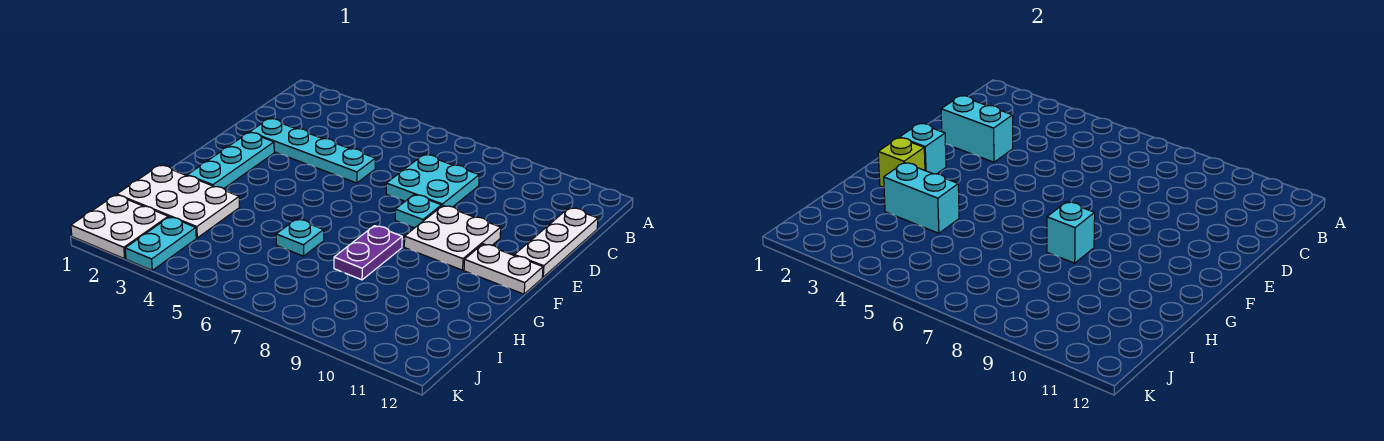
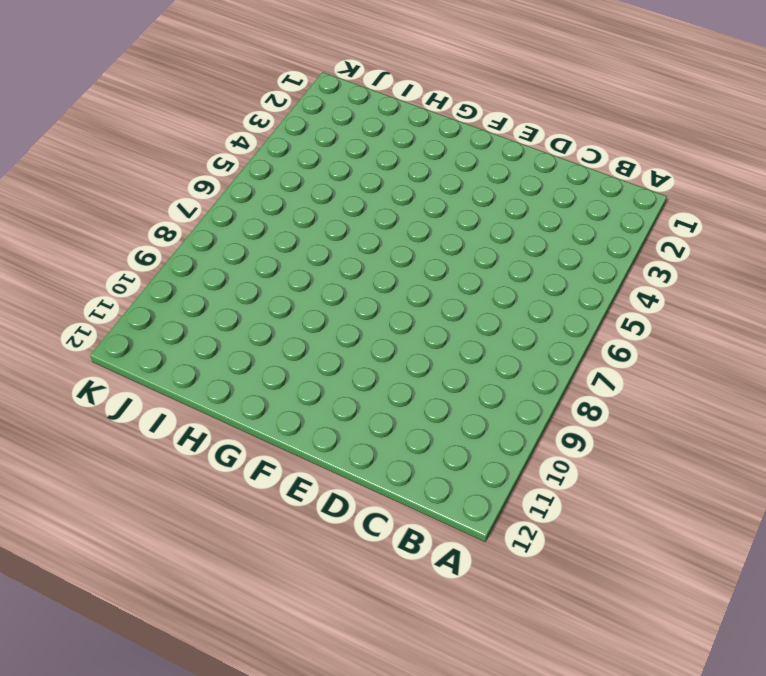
none -> cyan 2x2 plate [386,155,479,207]
none -> white 1x3 plate [514,208,598,277]
none -> cyan 1x4 plate [250,119,375,183]

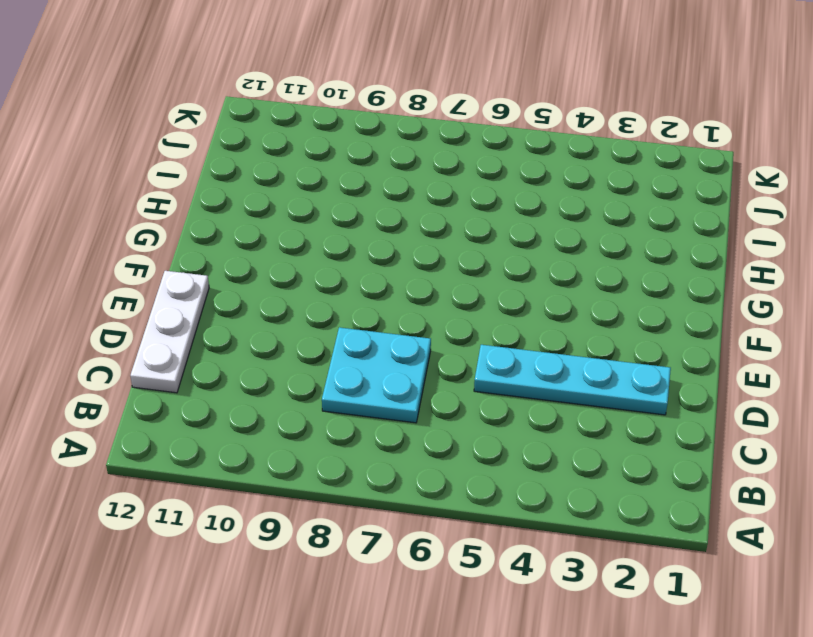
none -> cyan 1x3 plate [187,133,274,189]
none -> cyan 1x1 plate [395,195,442,228]
none -> white 2x2 plate [404,206,501,270]

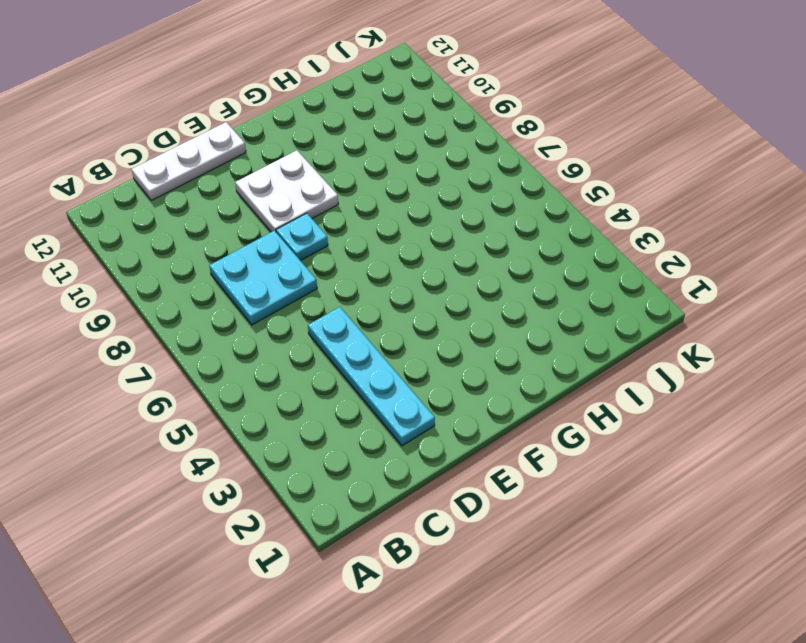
none -> cyan 1x3 plate [187,133,274,189]
none -> white 1x2 plate [464,244,543,294]
none -> purple 1x2 plate [334,226,402,280]

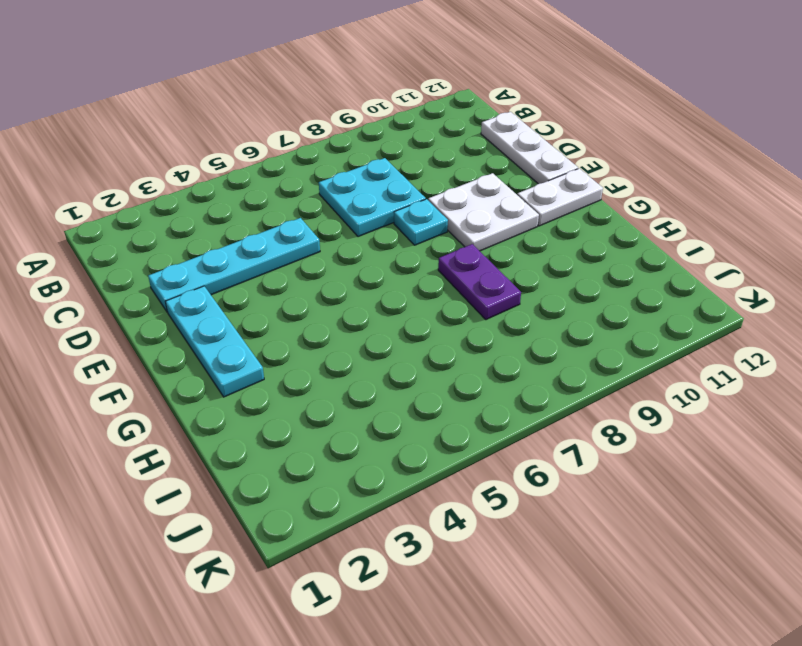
none -> white 2x3 plate [117,165,240,238]
none -> cyan 1x1 plate [276,219,324,256]
none -> white 2x2 plate [71,195,168,259]

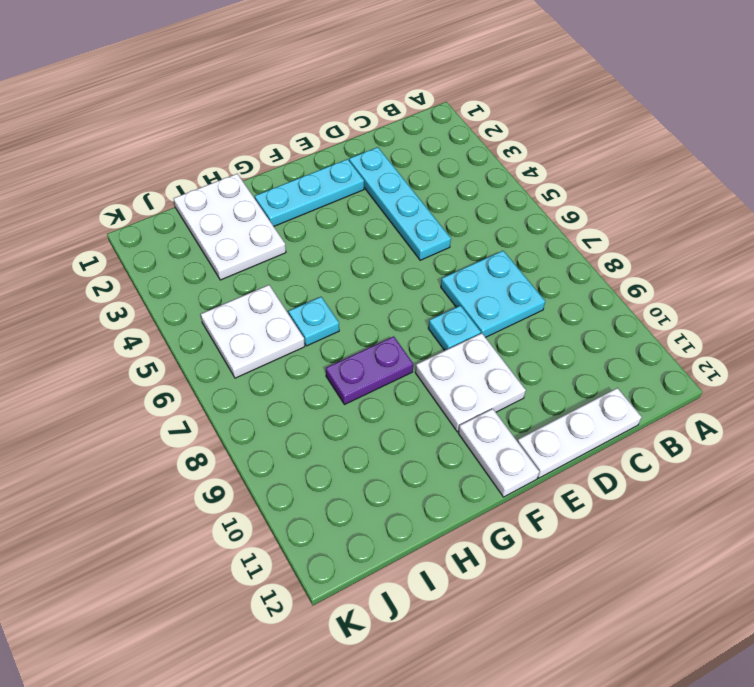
white 2x2 plate [201,285,305,378] -> white 2x2 plate moved to [71,195,168,259]
none -> cyan 1x2 plate [125,217,196,270]
none -> cyan 1x2 brick [941,96,1013,162]
none -> cyan 1x1 brick [900,123,946,174]

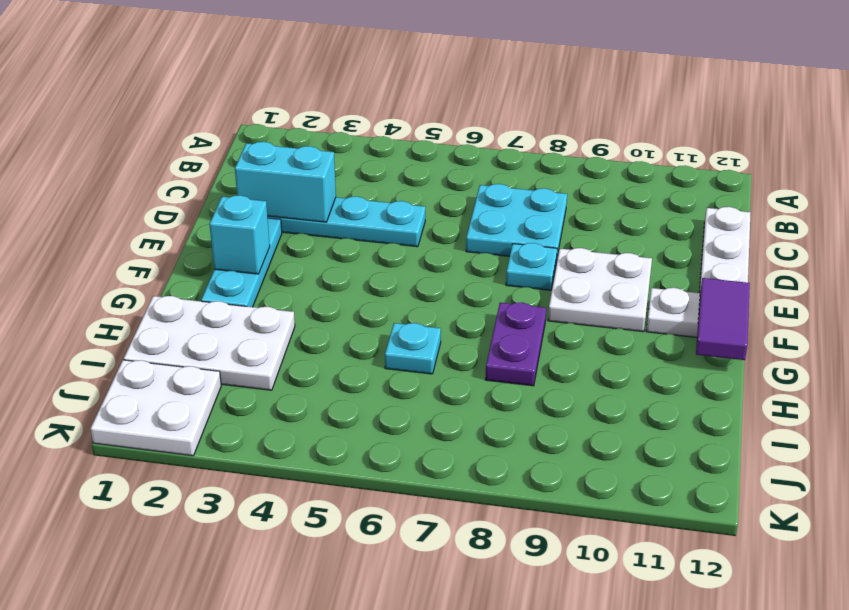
purple 1x2 tile [696,278,750,360] -> none
none -> cyan 1x2 plate [125,217,196,270]
none -> lime 1x1 brick [878,138,925,188]
none -> cyan 1x1 brick [1047,202,1095,263]

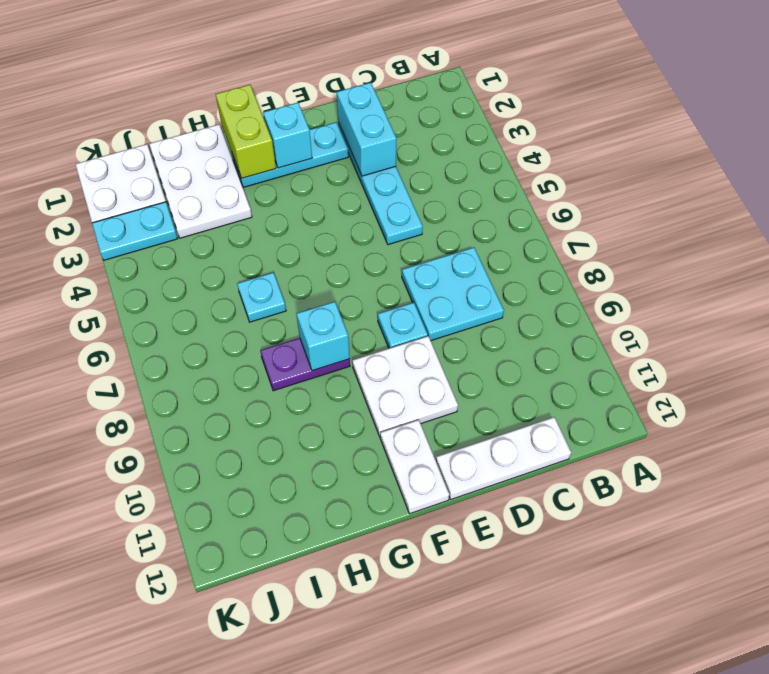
lime 1x2 brick [215,85,276,178] -> lime 1x1 brick [878,138,925,188]
none -> cyan 1x2 brick [884,163,959,233]

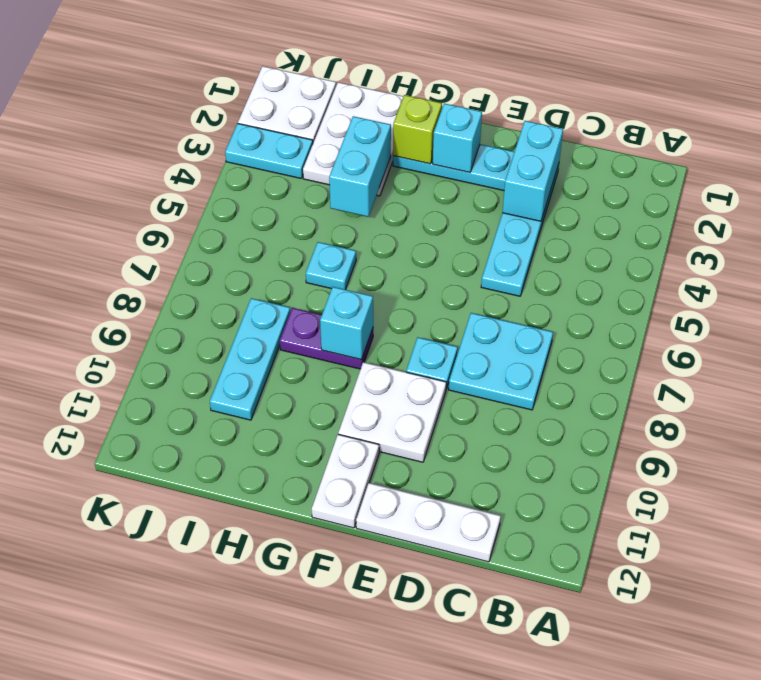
cyan 1x3 plate [210,298,290,420] -> none

